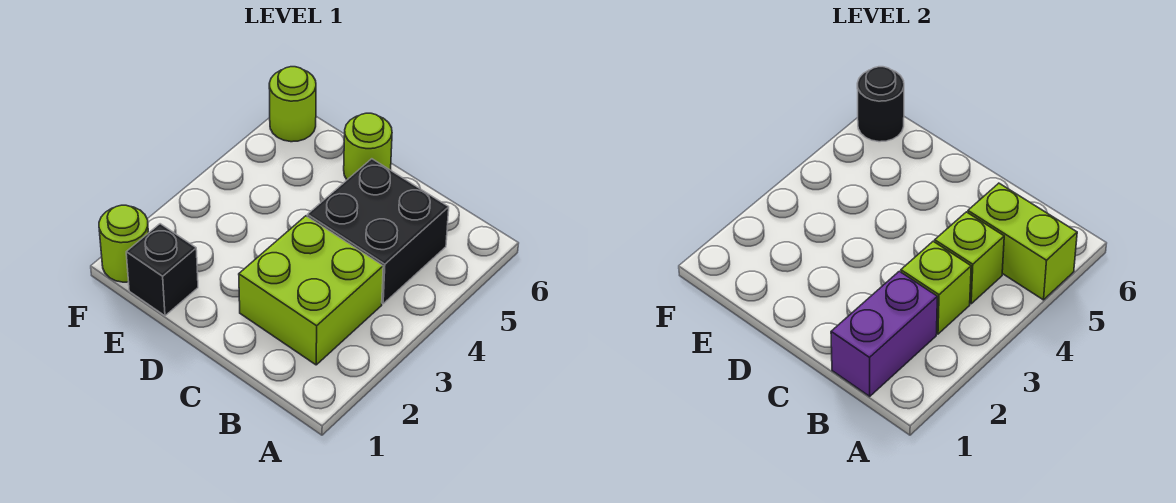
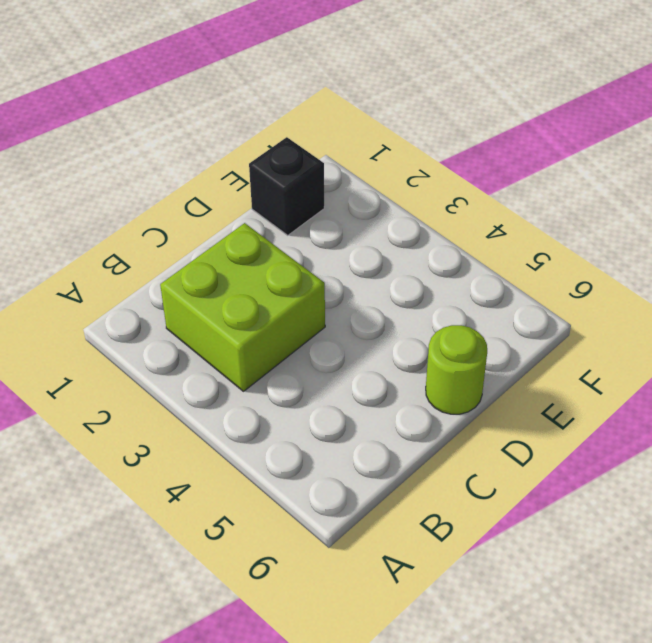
none -> black 2x2 brick [307,159,449,304]
none -> lime 1x1 round brick [99,205,148,282]

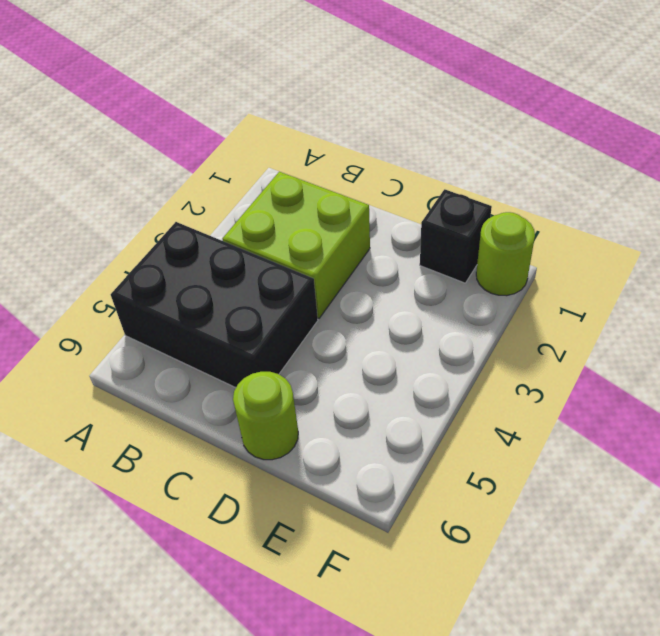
black 2x3 brick [111,222,318,388] -> black 2x2 brick [307,159,449,304]
none -> lime 1x1 round brick [269,67,316,142]
none -> lime 1x2 brick [968,183,1077,300]

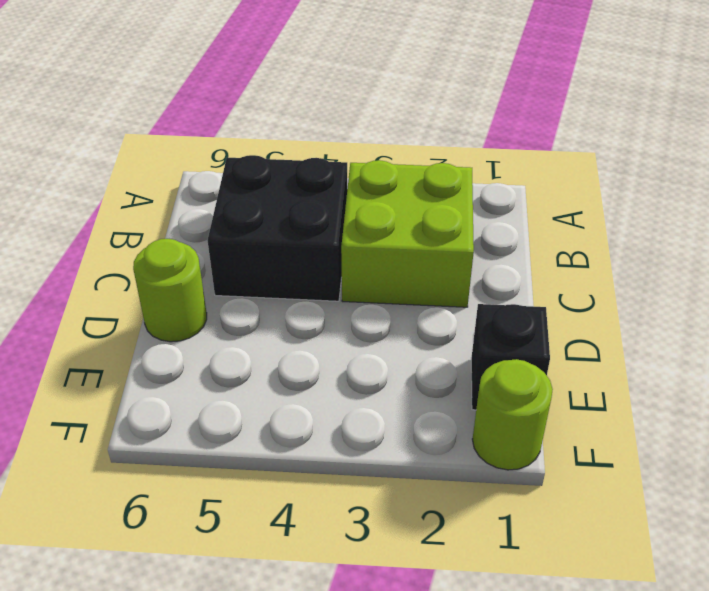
none -> lime 1x1 round brick [269,67,316,142]
none -> lime 1x2 brick [968,183,1077,300]

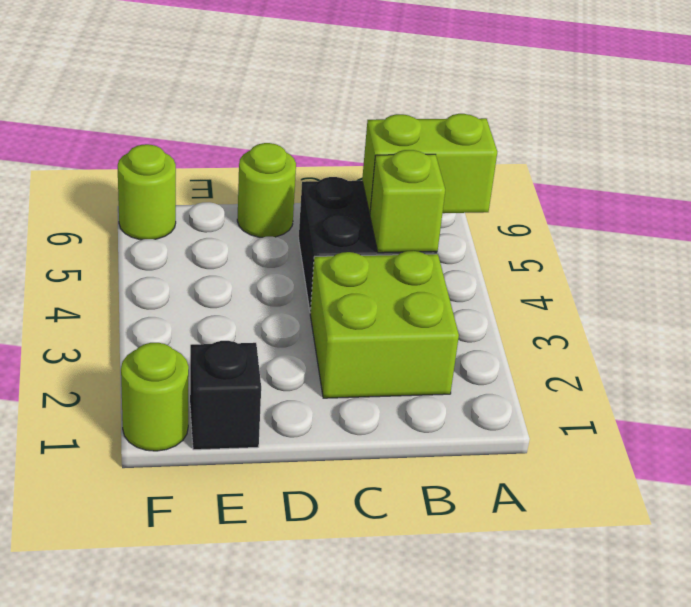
none -> purple 1x2 brick [831,271,937,396]
none -> lime 1x1 brick [901,241,971,334]

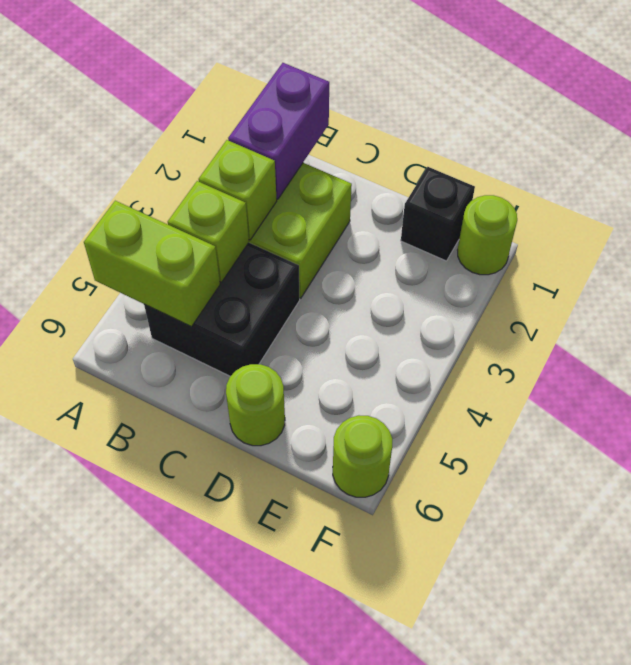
none -> black 1x1 round brick [857,67,904,142]

